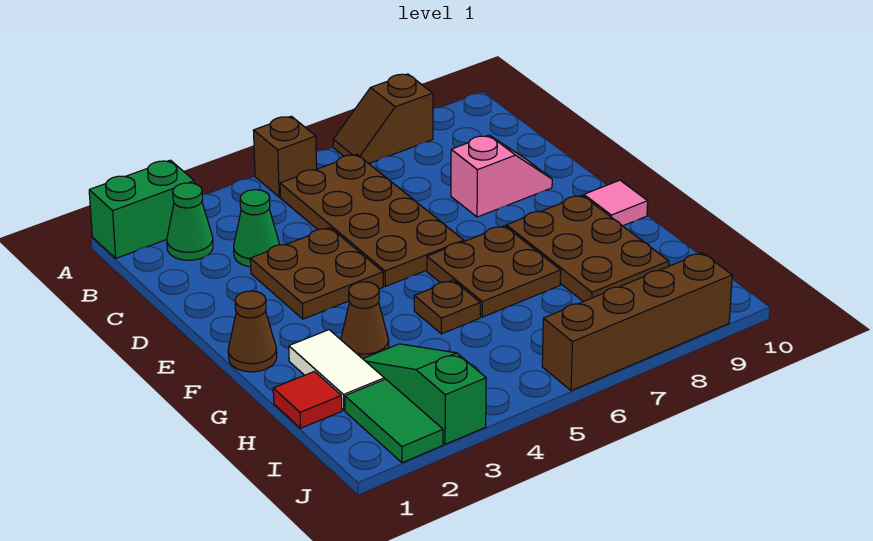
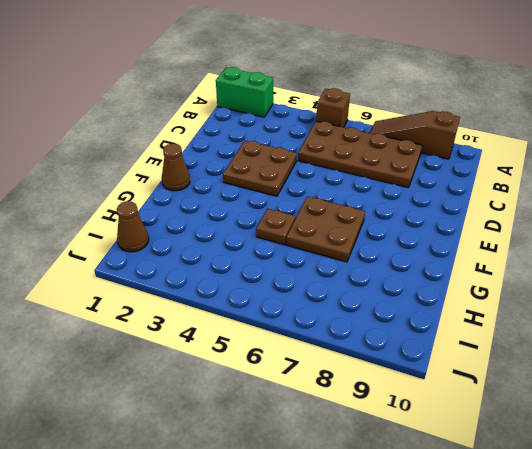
brown 1x3 slope [370,111,460,159] -> brown 1x2 slope [333,74,433,163]
brown 2x4 plate [298,121,422,188] -> brown 2x4 plate turned to [280,154,464,286]
brown 1x1 cone [117,201,149,252] -> brown 1x1 cone moved to [341,282,389,359]
none -> green 1x1 cone [167,183,213,260]
none -> green 1x1 cone [234,190,279,267]
none -> pink 1x2 slope [451,135,552,217]

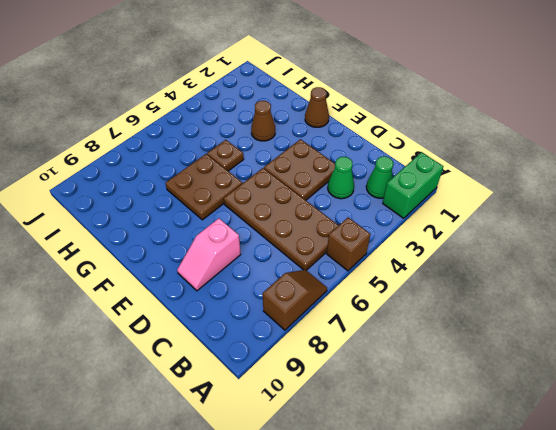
none -> brown 2x3 plate [506,195,669,302]
none -> pink 1x1 tile [584,180,648,226]
none -> white 1x2 tile [289,330,384,410]

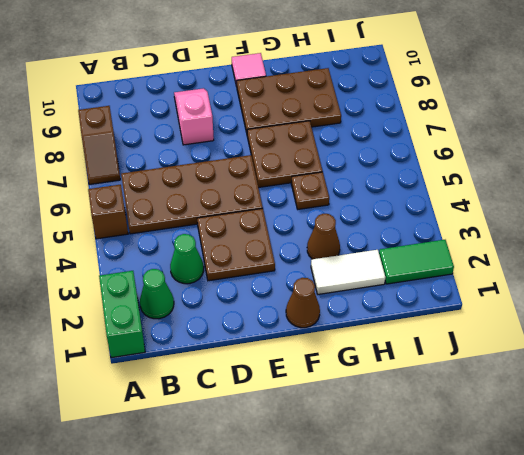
none -> red 1x1 tile [273,371,342,428]
none -> green 1x3 slope [363,344,486,444]
none -> brown 1x4 brick [542,253,732,391]

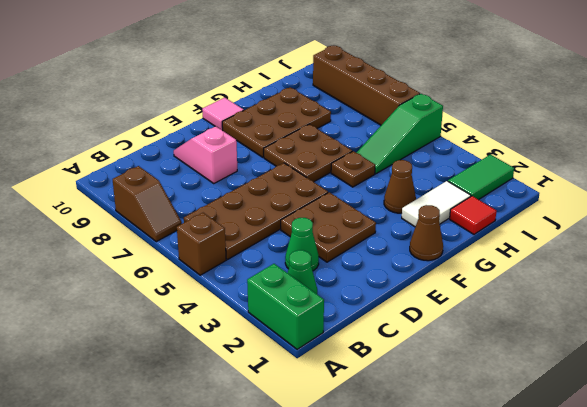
green 1x3 slope [356,94,443,174] -> green 1x3 slope moved to [363,344,486,444]

